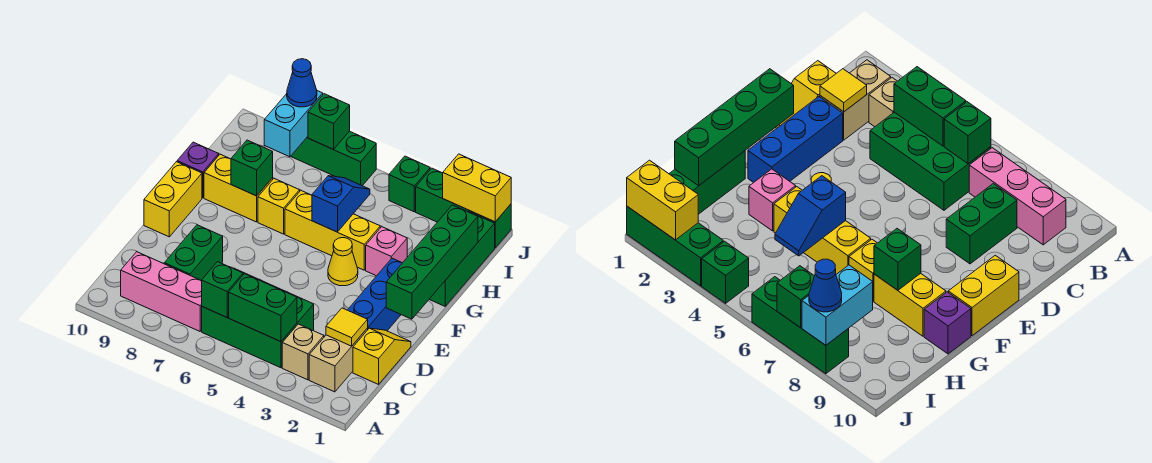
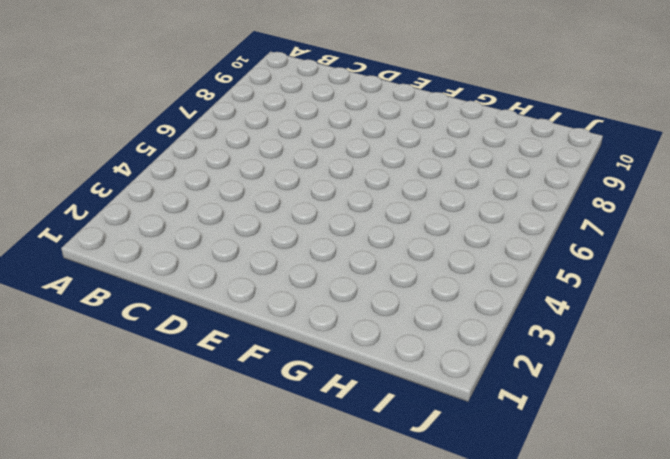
none -> tan 1x2 brick [309,328,368,392]
none -> tan 1x1 brick [282,324,324,380]
none -> green 2x3 brick [202,268,314,368]

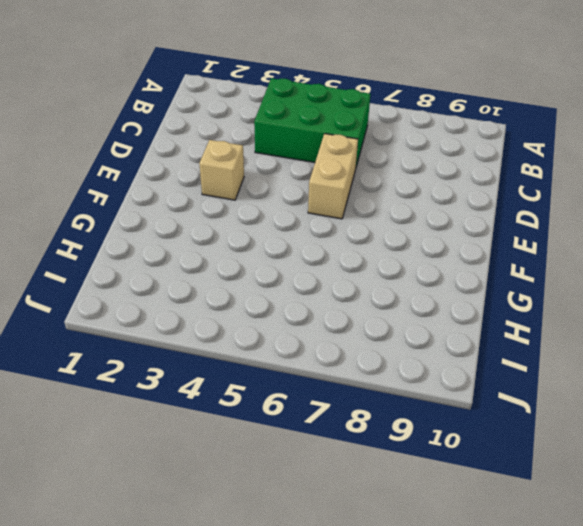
tan 1x2 brick [308,134,358,219] -> tan 1x2 brick moved to [309,328,368,392]
tan 1x1 brick [199,140,244,200] -> tan 1x1 brick moved to [282,324,324,380]
none -> pink 1x3 brick [121,252,202,331]
none -> yellow 1x2 slope [353,328,411,384]
none -> green 1x2 brick [164,225,223,281]

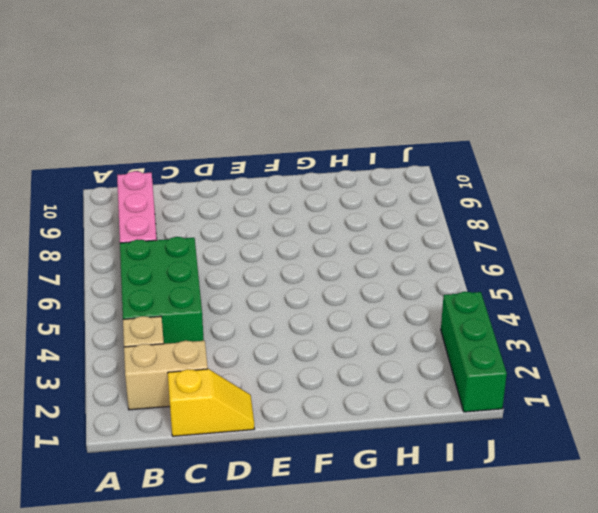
none -> green 1x2 brick [164,225,223,281]
none -> blue 1x3 brick [348,258,402,331]
none -> yellow 1x2 brick [144,162,202,237]

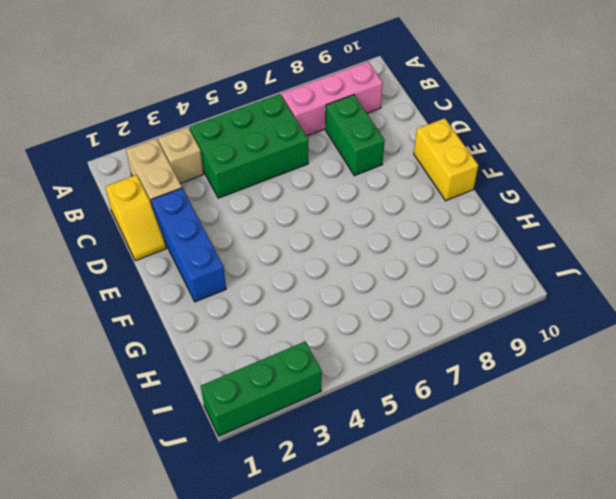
none -> yellow 1x1 cone [328,238,358,286]
none -> green 1x3 brick [429,212,495,306]
none -> pink 1x1 brick [366,227,407,276]

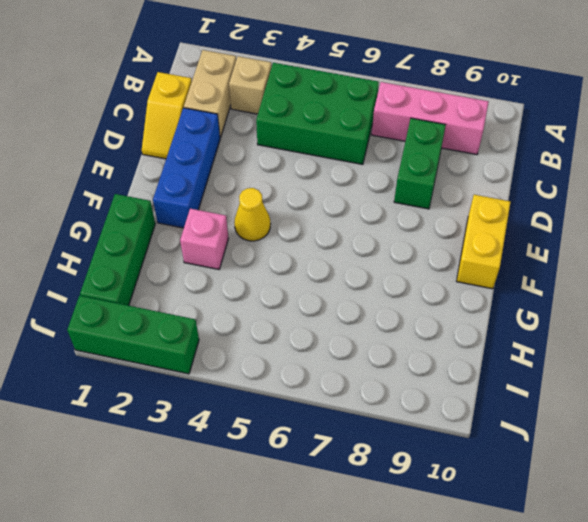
none -> yellow 1x3 brick [285,190,380,270]
none -> yellow 1x1 brick [258,178,300,234]
none -> yellow 1x2 brick [204,154,273,222]

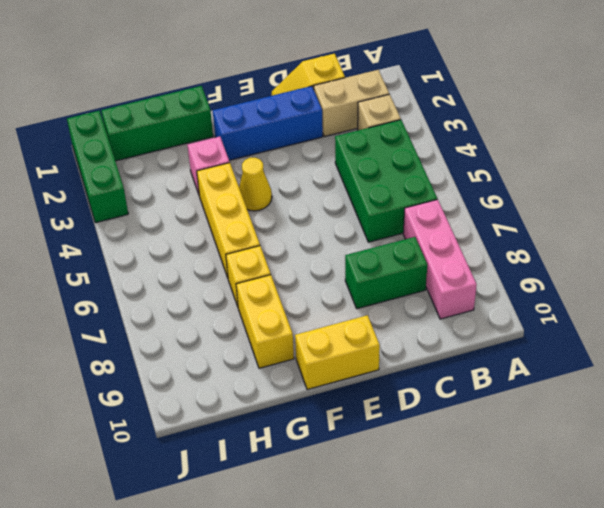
none -> purple 1x1 brick [177,142,219,198]
none -> green 1x1 brick [389,156,430,212]
none -> green 1x3 brick [291,131,376,186]

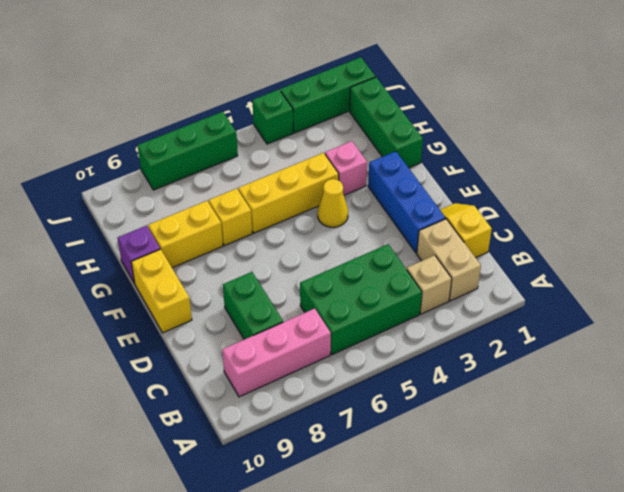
none -> green 1x2 brick [229,274,297,342]
none -> green 1x1 brick [202,262,243,317]
none -> yellow 1x1 tile [326,308,368,346]

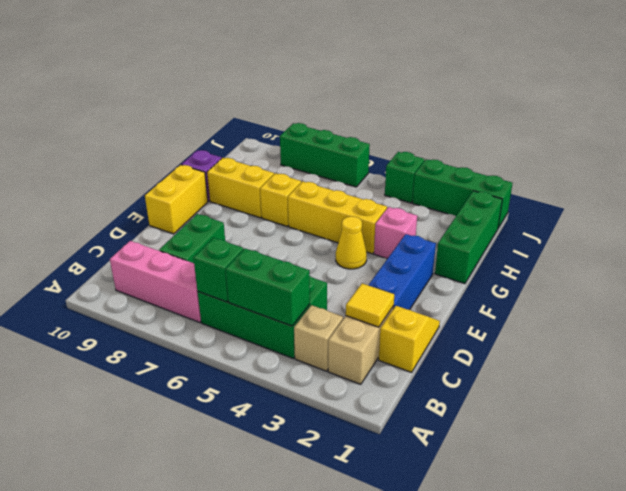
none -> green 1x4 brick [386,205,478,319]
none -> blue 1x2 slope [312,176,370,232]
none -> green 1x1 brick [231,140,273,196]

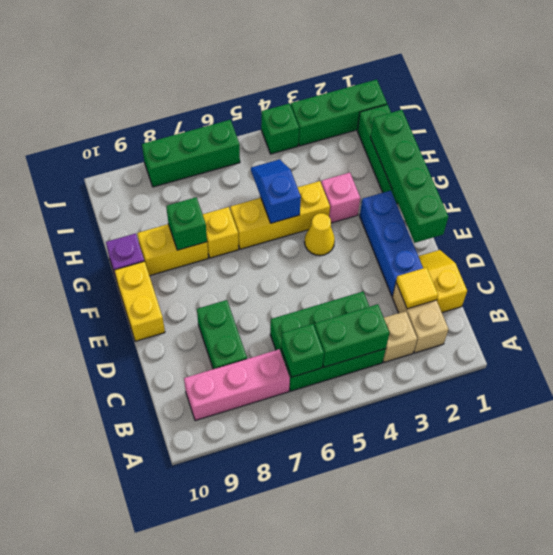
none -> cyan 1x2 brick [264,91,323,157]
none -> yellow 1x2 brick [443,154,511,222]
none -> green 1x1 brick [308,94,350,149]

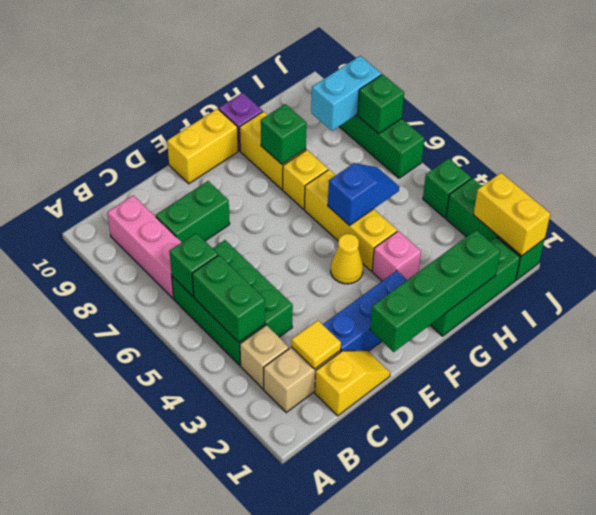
none -> blue 1x1 cone [287,59,317,107]

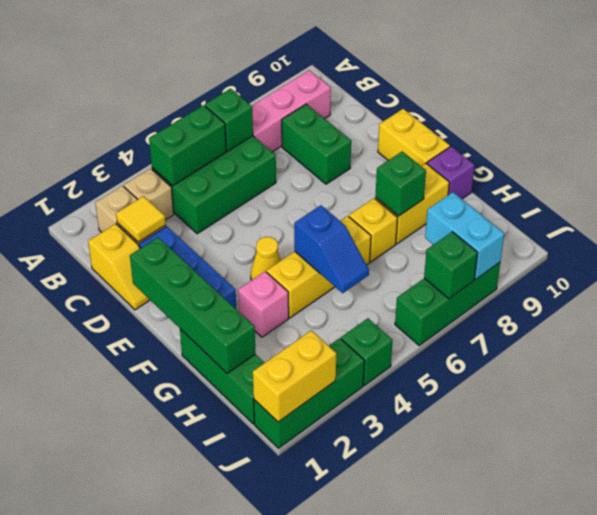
none -> blue 1x1 cone [287,59,317,107]

